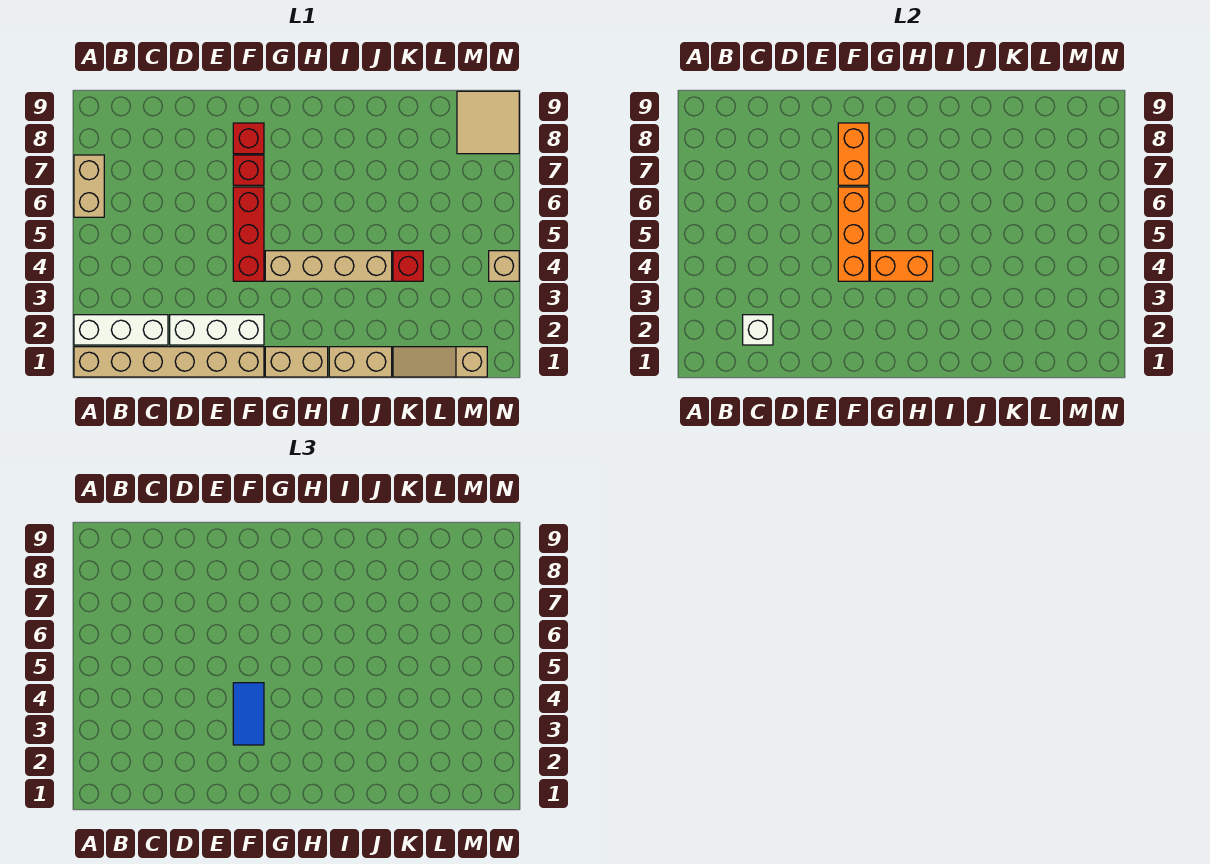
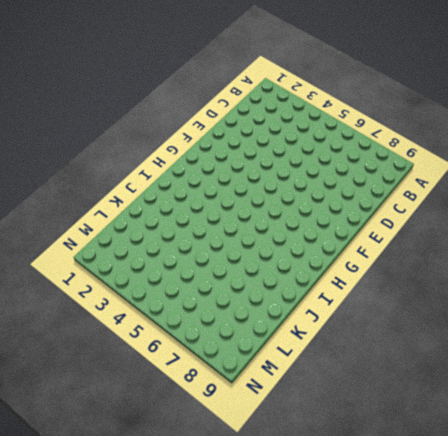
none -> tan 1x6 brick [74,347,264,377]
none -> white 1x3 brick [74,315,168,345]
none -> tan 1x2 brick [74,155,104,217]

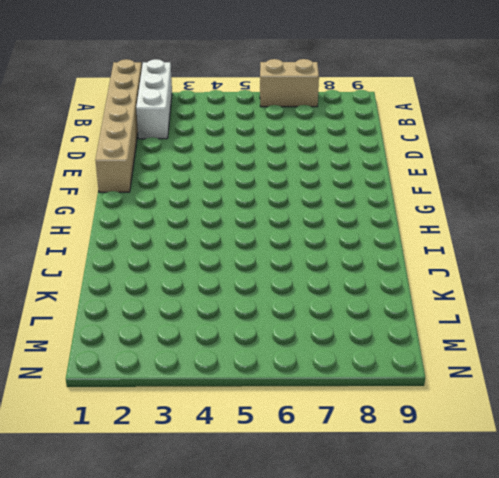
none -> white 1x3 brick [170,315,264,345]
none -> red 1x3 brick [233,187,264,281]
none -> red 1x1 brick [233,155,264,185]

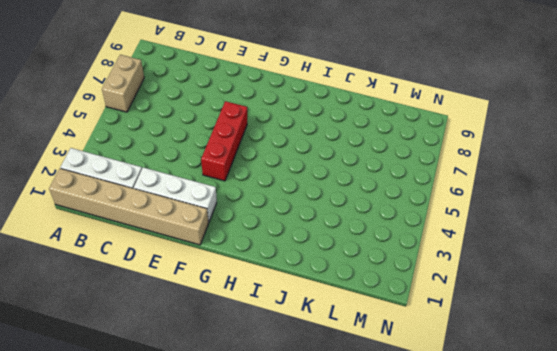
none -> red 1x1 brick [233,155,264,185]
none -> red 1x1 brick [233,123,264,154]
none -> tan 1x2 brick [265,347,328,377]

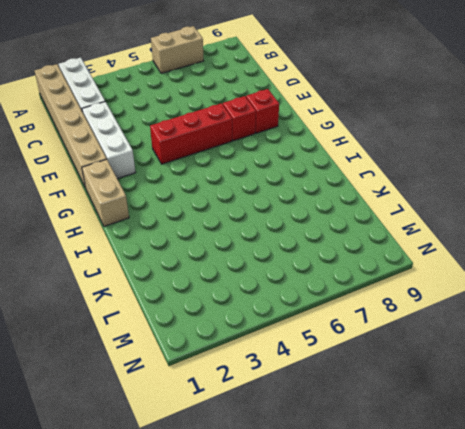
none -> tan 1x4 brick [265,251,392,281]
none -> tan 1x2 brick [329,347,392,377]
none -> tan 1x3 slope [393,347,487,377]

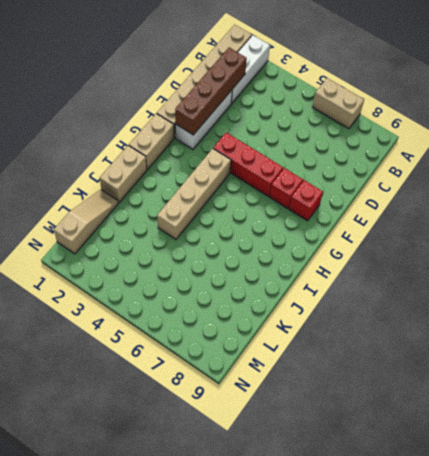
brown 1x4 brick [175,48,247,135] -> white 1x1 brick [743,315,773,345]
none -> red 1x1 brick [393,251,423,281]
none -> tan 2x2 tile [457,91,519,154]
none -> tan 1x1 brick [489,251,519,281]

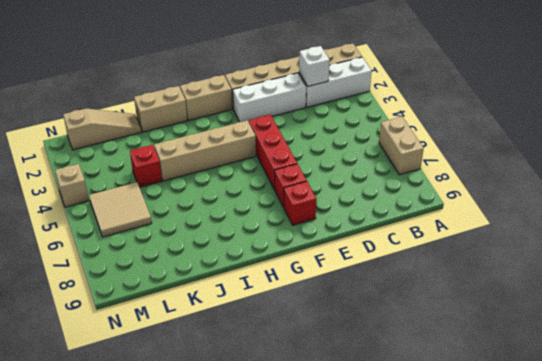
tan 2x2 tile [89,182,152,237] -> tan 2x2 tile moved to [457,91,519,154]
none -> orange 1x3 brick [838,187,869,281]
none -> orange 1x2 brick [838,123,869,185]
none -> orange 1x2 brick [870,251,933,281]

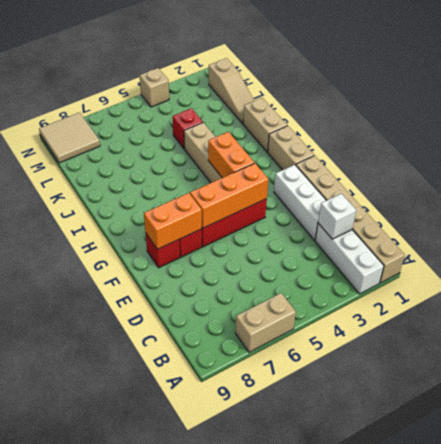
none -> blue 1x2 tile [233,683,264,745]

